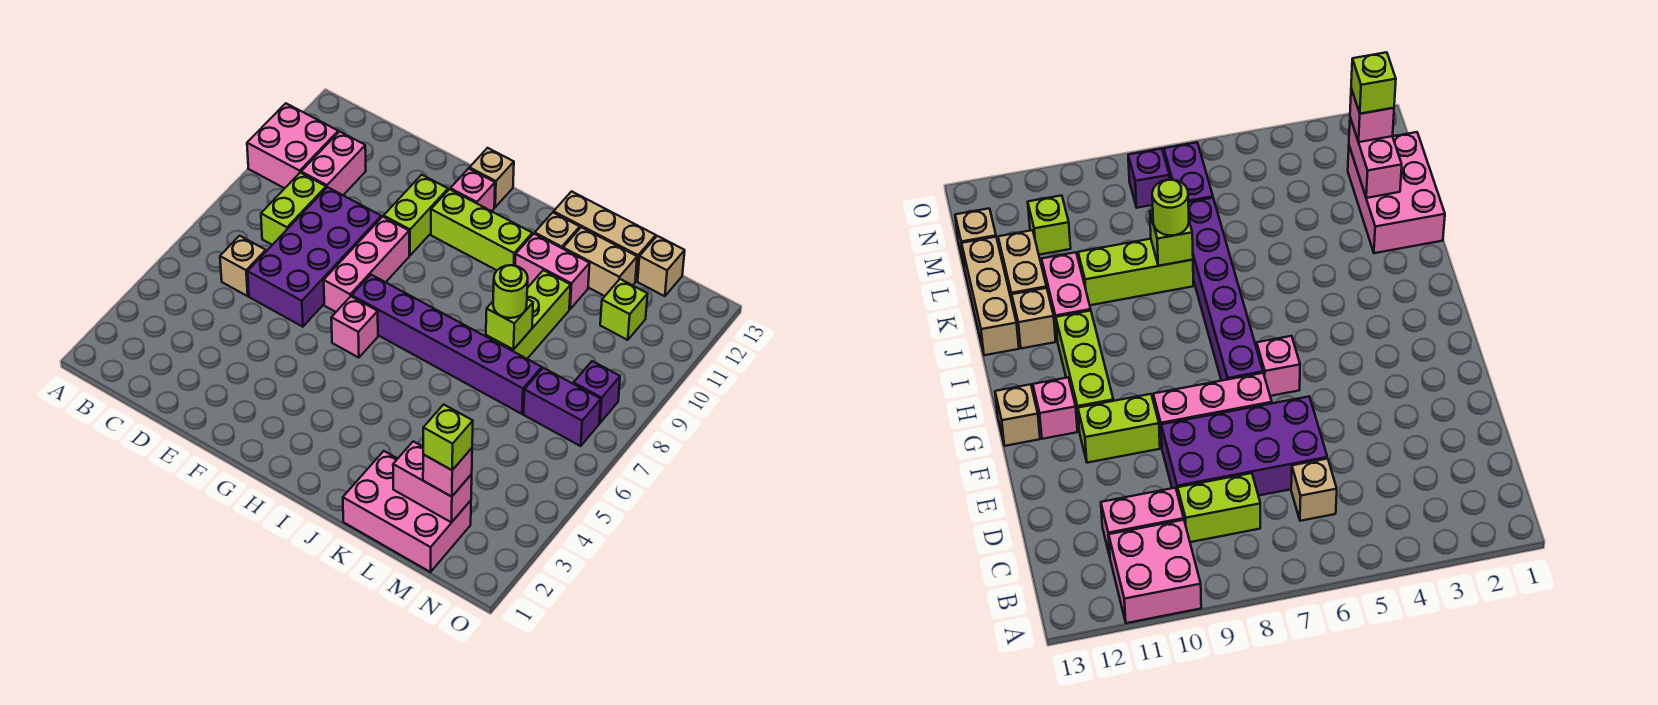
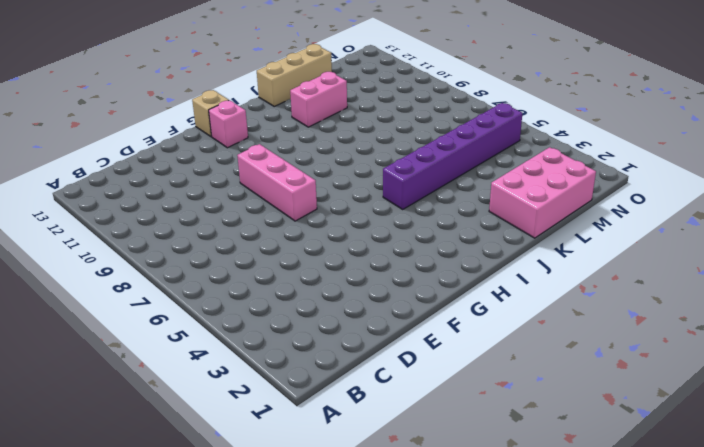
purple 1x6 brick [383,103,522,209] -> purple 1x6 brick moved to [352,275,542,414]
none -> pink 2x2 brick [247,103,338,188]
none -> tan 1x1 brick [220,236,266,296]
none -> lime 1x2 brick [261,173,326,245]

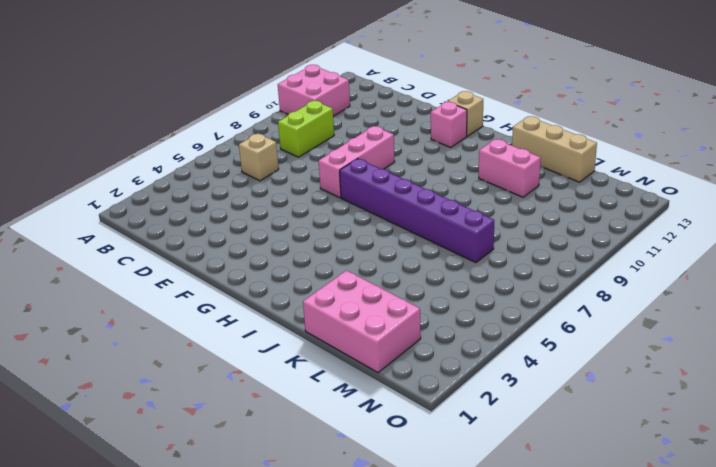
none -> pink 1x2 brick [301,132,366,195]
none -> purple 2x4 brick [248,187,381,327]
none -> lime 1x2 brick [384,175,448,255]

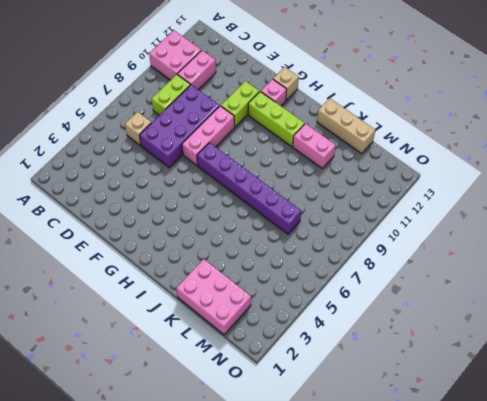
none -> pink 1x1 brick [331,296,378,358]
none -> tan 1x1 brick [535,213,580,249]
none -> lime 1x3 brick [486,270,571,359]

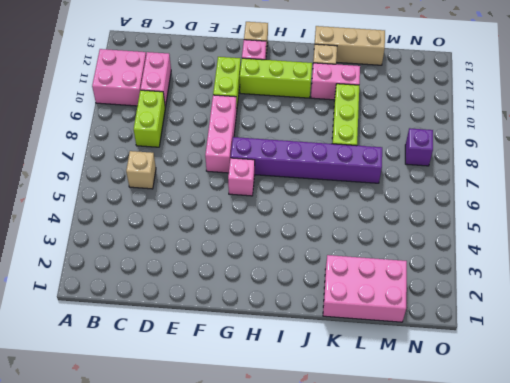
none -> purple 2x4 brick [248,187,381,327]
none -> tan 1x2 brick [563,227,637,296]
none -> purple 1x2 brick [523,368,601,446]

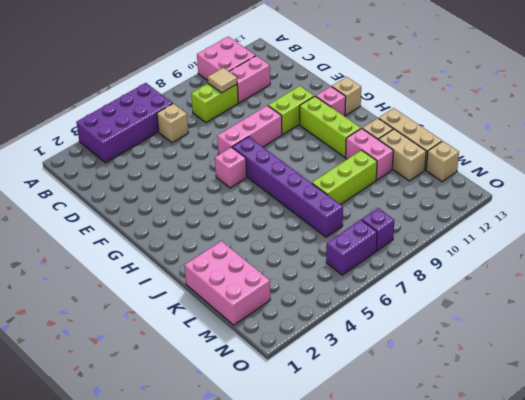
purple 2x4 brick [76,83,173,163] -> purple 2x4 brick moved to [248,187,381,327]
tan 1x1 tile [208,68,237,93] -> none
purple 1x2 brick [326,220,377,275] -> purple 1x2 brick turned to [523,368,601,446]
none -> lime 1x1 brick [600,279,648,340]
none -> lime 1x1 brick [486,299,533,350]
none -> pink 1x2 brick [393,441,472,522]

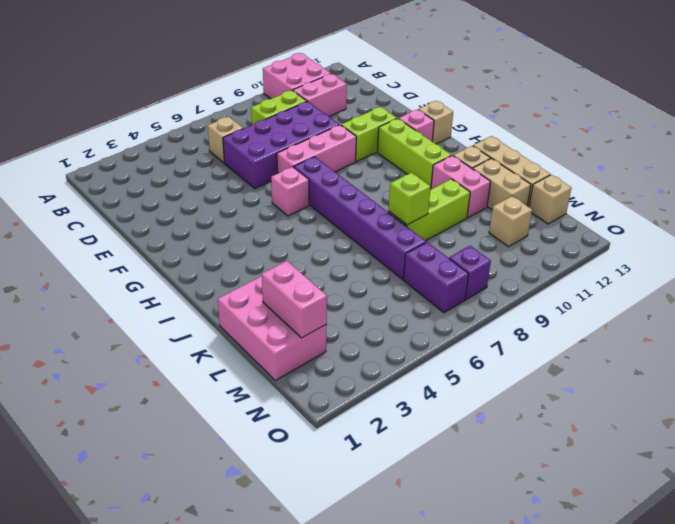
tan 1x1 brick [489,196,532,247] -> lime 1x1 brick [600,279,648,340]
none -> lime 1x1 round brick [493,265,528,318]
none -> pink 1x1 brick [423,448,472,497]
none -> lime 1x1 brick [423,404,473,470]

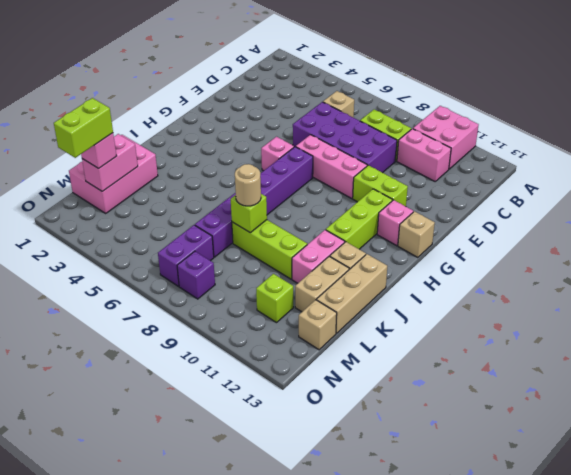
tan 1x1 round brick [235,164,261,206] -> lime 1x1 round brick [493,265,528,318]
lime 1x2 brick [54,98,113,158] -> lime 1x1 brick [423,404,473,470]

